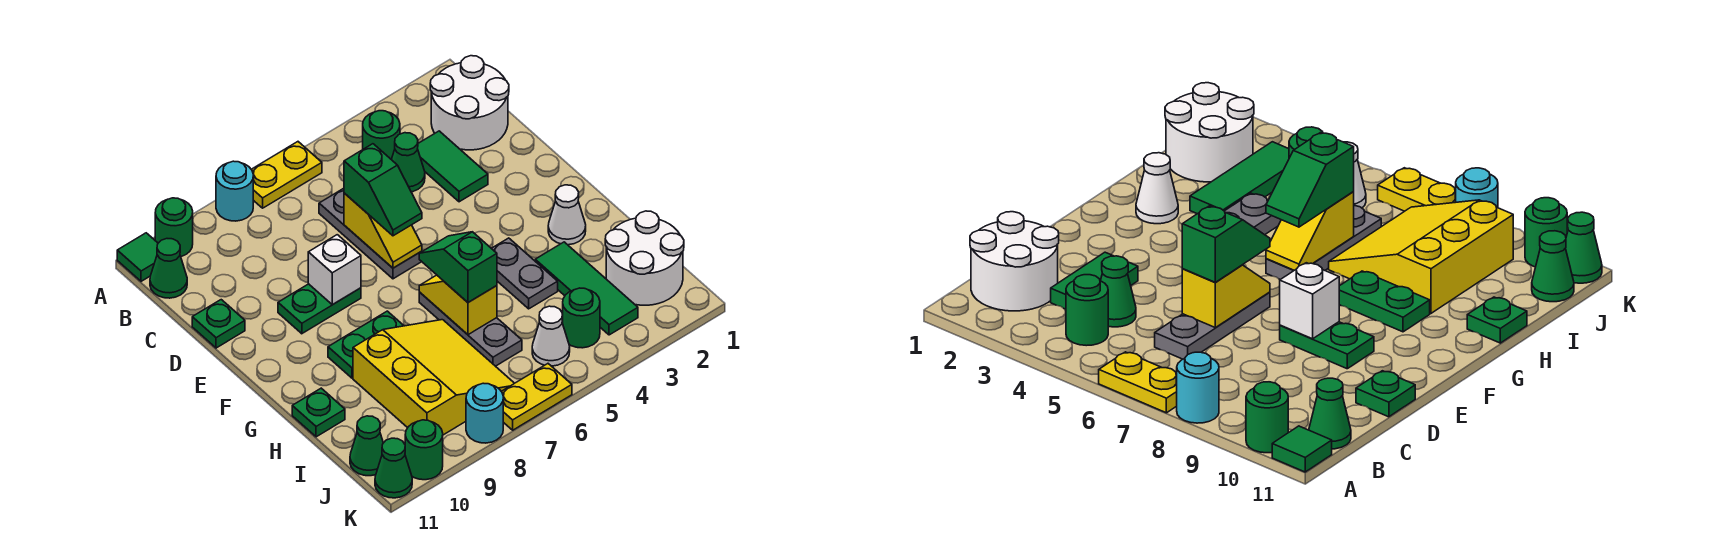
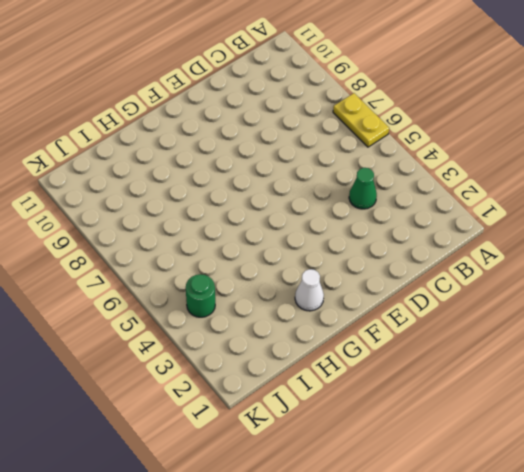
none -> cyan 1x1 round brick [216,161,253,221]
none -> green 1x1 round brick [155,198,193,257]
none -> green 1x1 tile [117,233,158,281]
none -> white 2x2 round brick [430,56,509,150]

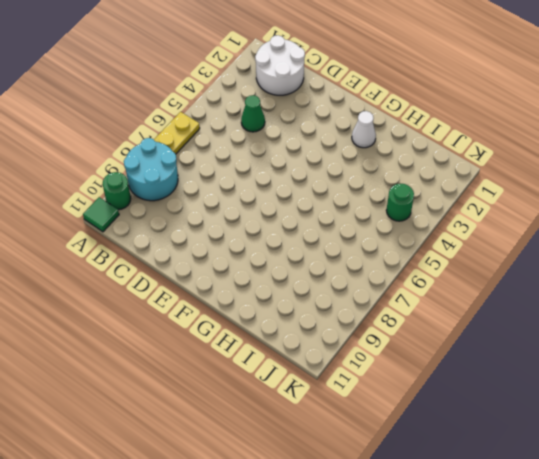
cyan 2x2 round brick [124,138,178,201] -> cyan 1x1 round brick [216,161,253,221]
none -> green 1x1 round brick [363,111,400,159]
none -> green 1x1 cone [150,239,187,298]
none -> green 1x2 tile [418,131,488,202]
none -> grey 1x3 plate [319,188,422,279]

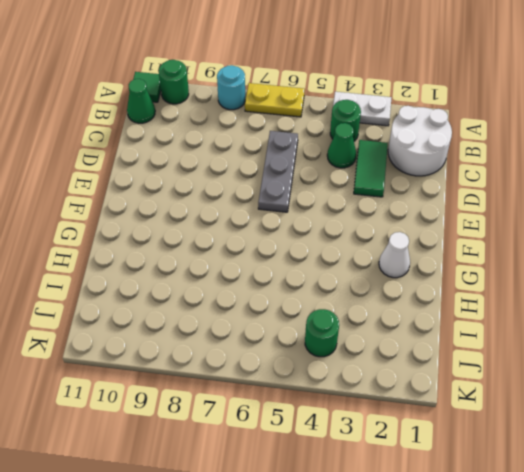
white 1x2 plate [333,92,391,126] -> none
none -> green 1x1 plate [192,300,245,348]
none -> green 1x2 plate [278,284,361,334]
none -> grey 1x2 plate [491,238,558,309]
none -> grey 1x3 plate [419,292,522,366]

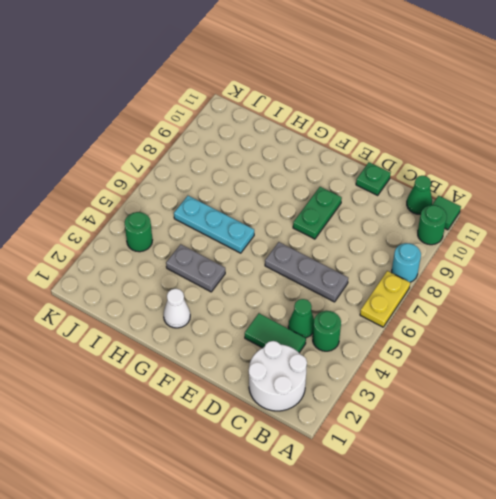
cyan 1x3 plate [174,196,254,253] -> grey 1x3 plate [419,292,522,366]
none -> green 1x2 plate [328,311,404,378]
none -> green 1x3 tile [535,242,638,335]
none -> yellow 3x3 slope [353,320,514,435]
none -> green 1x1 plate [292,388,345,437]

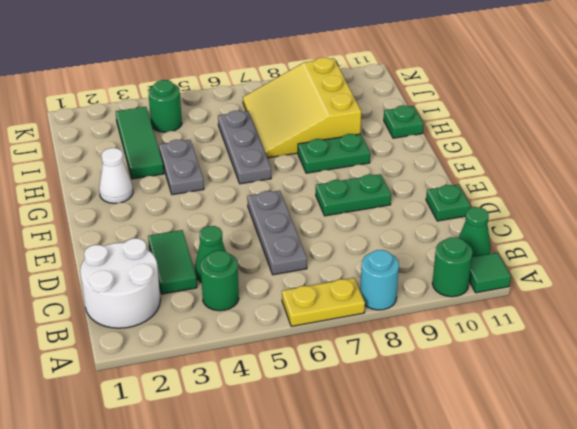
none -> white 2x2 round brick [605,211,684,305]
none -> white 1x1 cone [532,306,570,366]
none -> green 1x1 cone [350,416,383,476]
none -> yellow 1x2 plate [501,364,572,430]

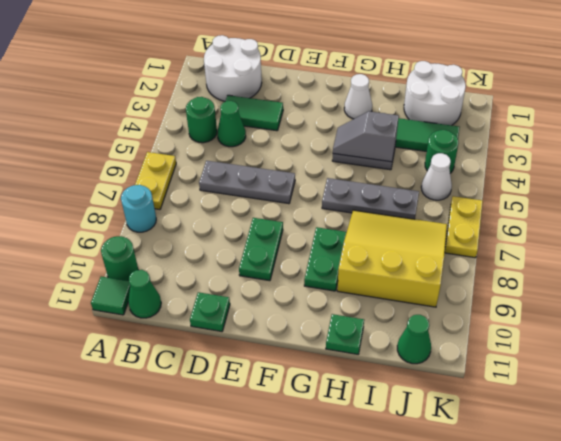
grey 1x2 slope [333,111,399,162] -> none
none -> cyan 1x1 round brick [466,383,503,443]
none -> green 1x1 round brick [405,420,443,480]
none -> green 1x1 cone [375,438,412,498]
none -> yellow 1x2 slope [344,193,422,268]

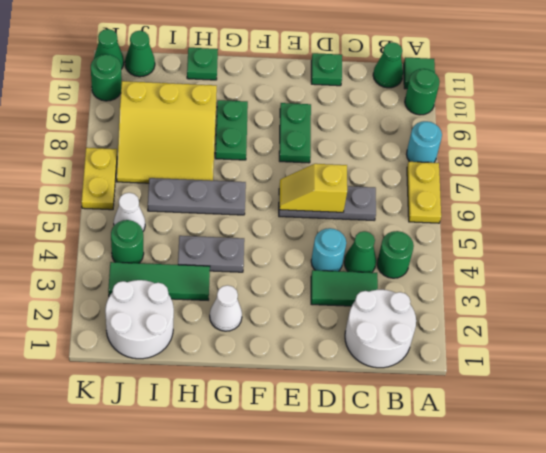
cyan 1x1 round brick [311,228,346,271] -> cyan 1x1 round brick moved to [466,383,503,443]
none -> white 1x1 brick [308,235,361,305]
none -> yellow 1x2 slope [419,275,497,335]
none -> green 1x2 slope [344,144,422,236]
none -> green 1x2 slope [419,232,497,302]

